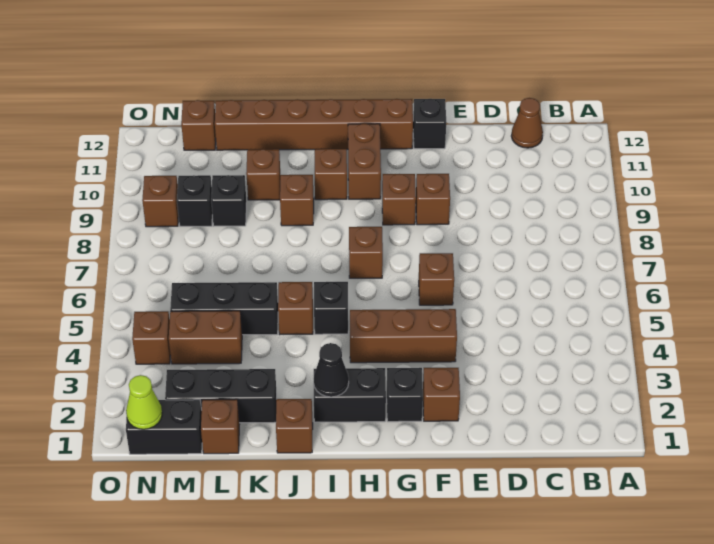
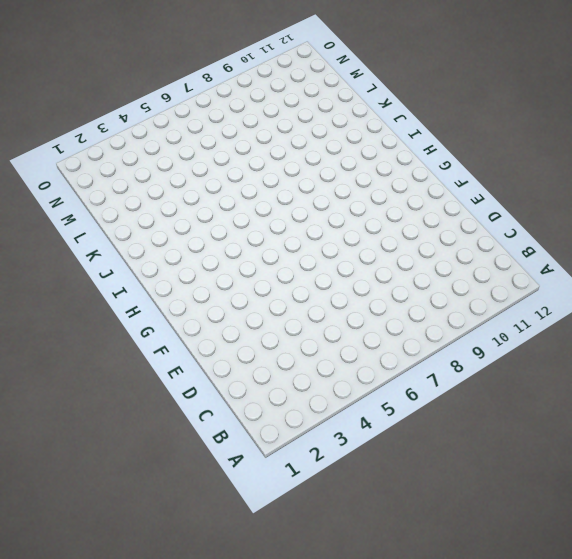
none -> brown 1x1 cone [511,98,543,148]
none -> brown 1x1 brick [423,368,460,421]
none -> brown 1x3 brick [350,309,457,363]
none -> brown 1x1 brick [419,253,454,305]

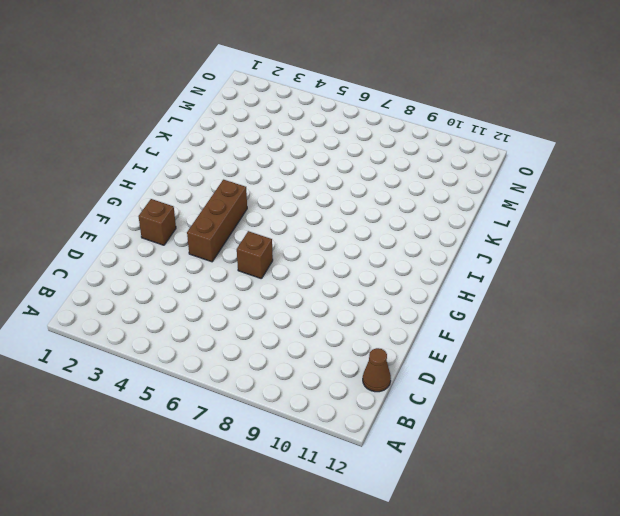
none -> brown 1x1 brick [416,174,450,225]
none -> black 1x1 brick [413,99,446,149]
none -> black 1x1 brick [387,368,423,422]
none -> brown 1x1 brick [382,174,416,225]

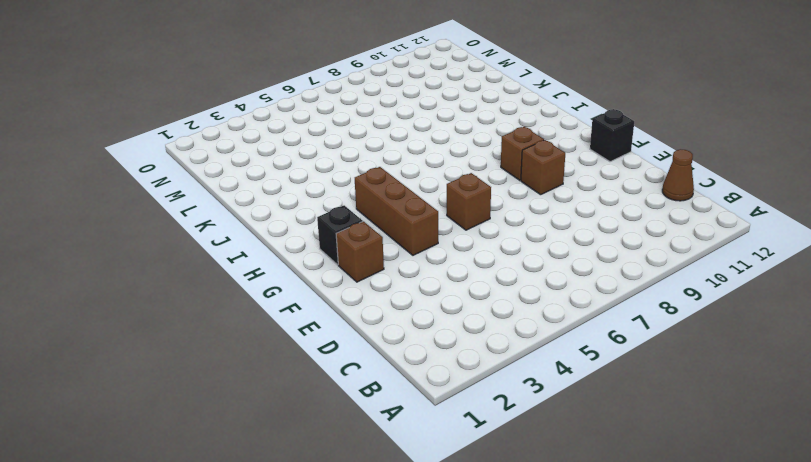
none -> brown 1x6 brick [215,99,413,150]
none -> black 1x2 brick [314,368,386,422]
none -> brown 1x1 brick [349,227,383,278]
none -> brown 1x2 brick [348,124,381,199]

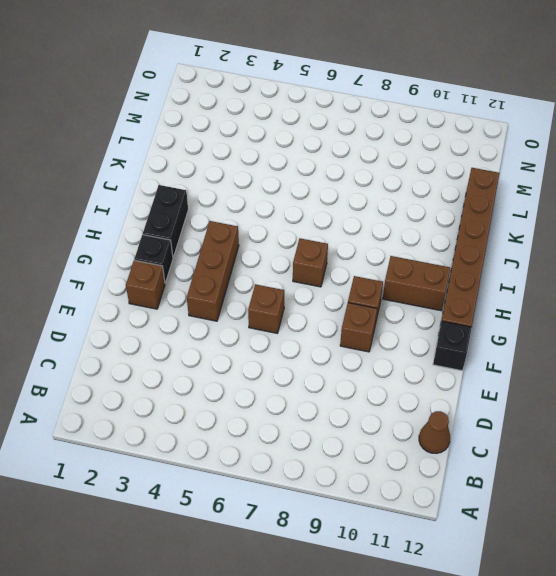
none -> black 1x1 brick [314,282,348,334]
none -> brown 1x1 brick [315,149,347,200]
none -> brown 1x1 brick [276,399,313,453]
none -> brown 1x1 brick [278,282,313,334]

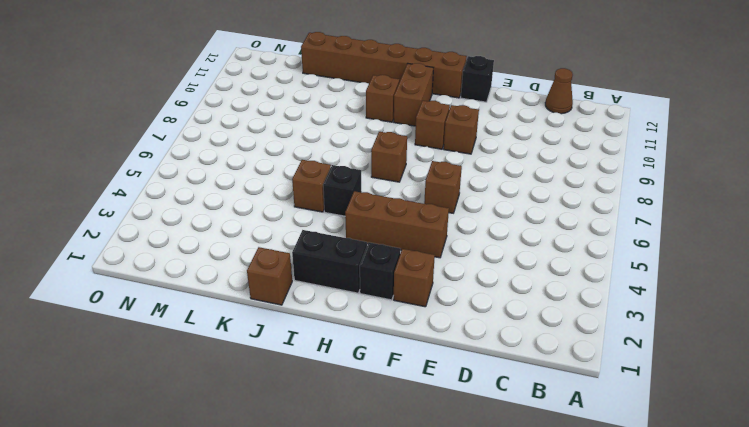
none -> brown 1x1 brick [280,175,314,226]
none -> black 1x3 brick [165,369,277,423]
none -> black 1x3 brick [170,282,278,335]
none -> brown 1x1 brick [246,149,280,200]

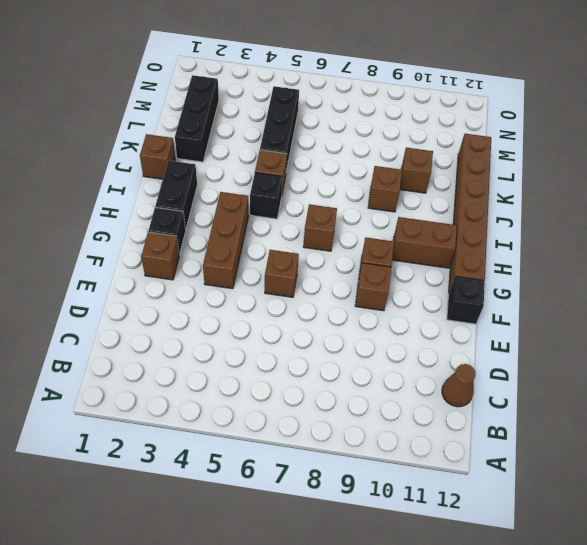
none -> brown 1x1 brick [315,149,347,200]
none -> brown 1x1 brick [201,399,240,454]
none -> brown 1x2 brick [169,311,242,364]
none -> black 1x1 brick [211,175,246,226]

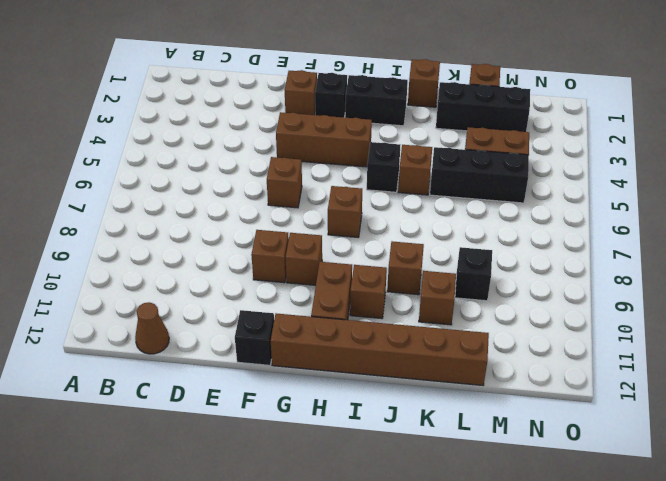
none -> black 1x2 brick [126,400,202,454]
none -> black 1x1 brick [177,175,212,226]
none -> brown 1x1 brick [181,100,216,150]
none -> brown 1x1 brick [132,311,171,364]

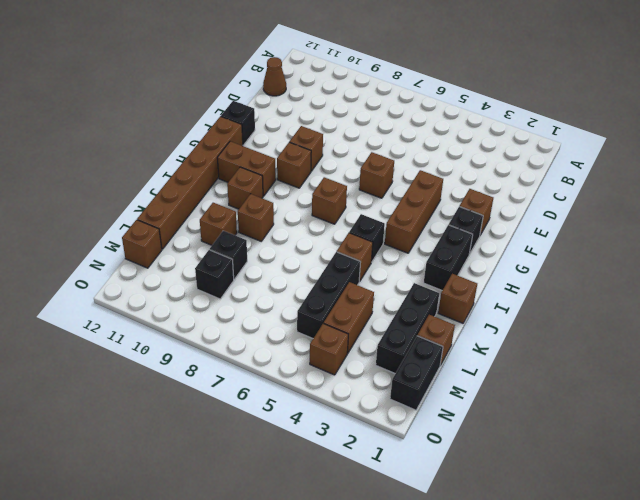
none -> brown 1x1 brick [142,176,179,227]
none -> black 1x1 cone [314,343,349,397]
none -> lime 1x1 cone [126,375,162,429]

